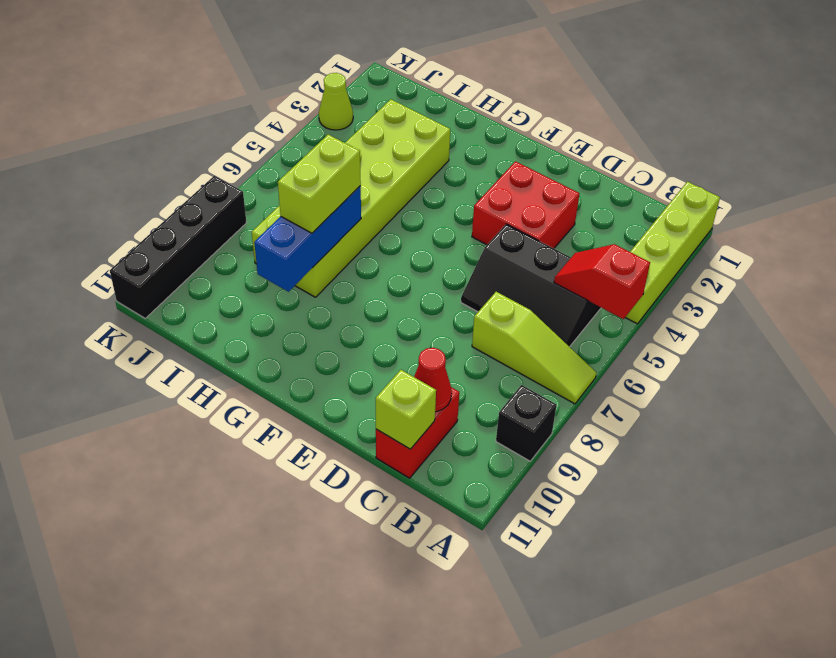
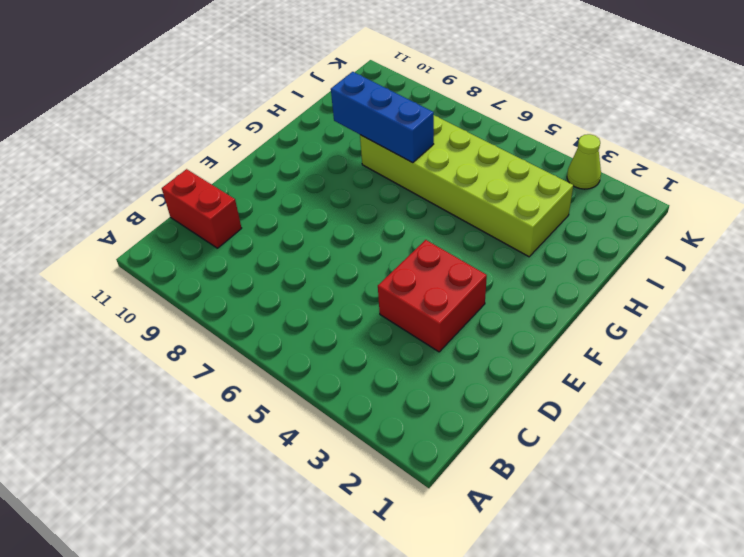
none -> lime 1x4 brick [625,182,720,324]
none -> lime 1x3 slope [472,292,596,404]
none -> black 1x1 brick [496,385,557,461]

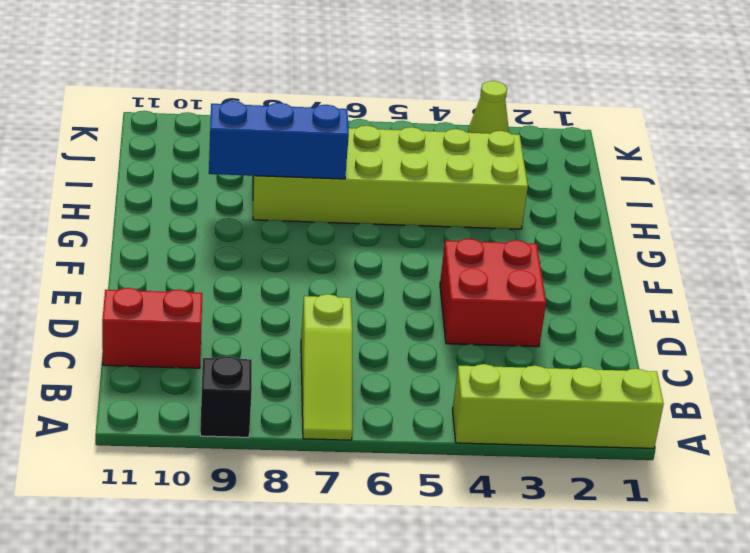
none -> black 2x3 slope [461,224,601,347]
none -> black 1x4 brick [110,176,246,318]
none -> red 1x2 slope [554,244,650,319]

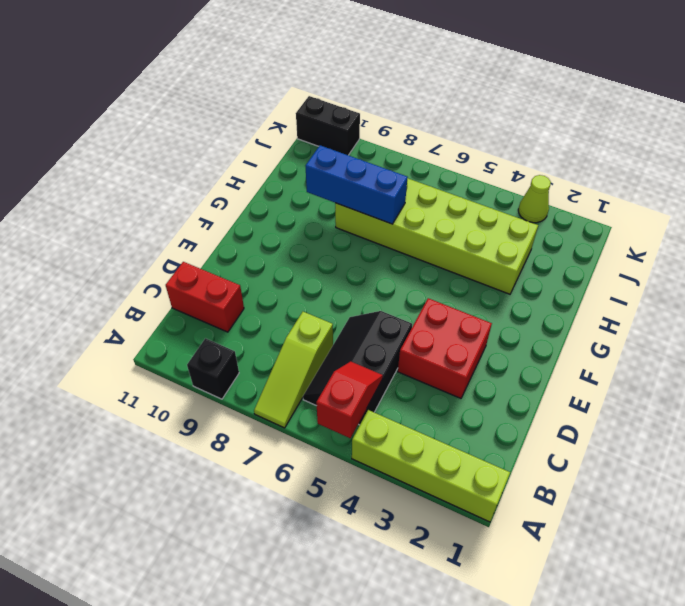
black 1x2 brick [296,96,360,155] -> black 1x4 brick [110,176,246,318]
none -> red 1x1 cone [414,348,452,412]
none -> lime 1x1 brick [376,370,436,449]
none -> lime 1x2 brick [278,134,361,233]

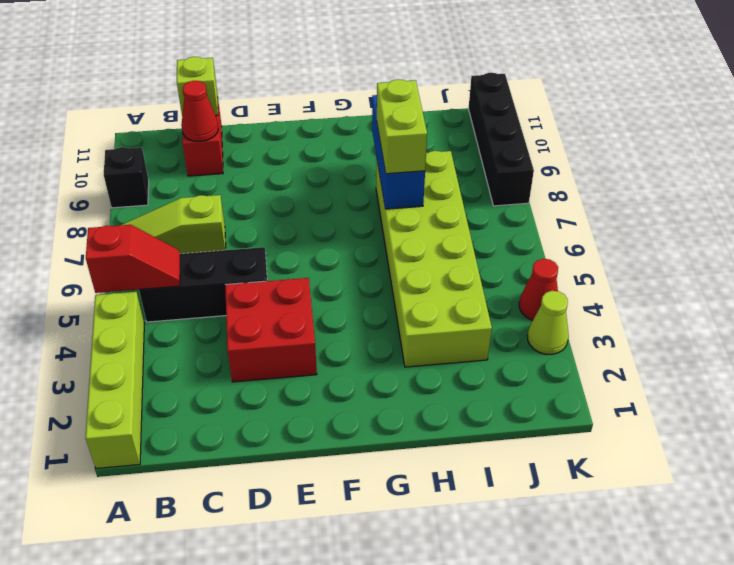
red 1x1 cone [519,259,558,320] -> none

